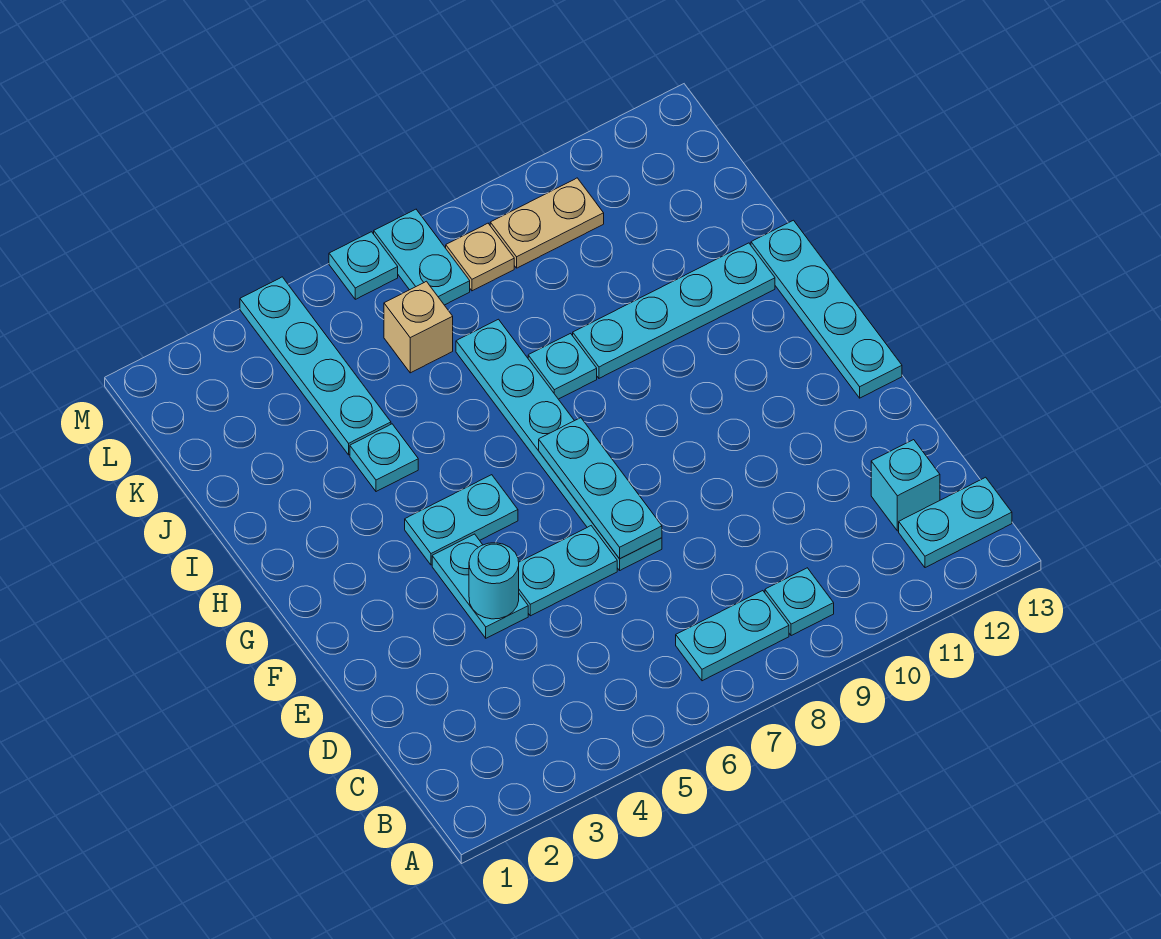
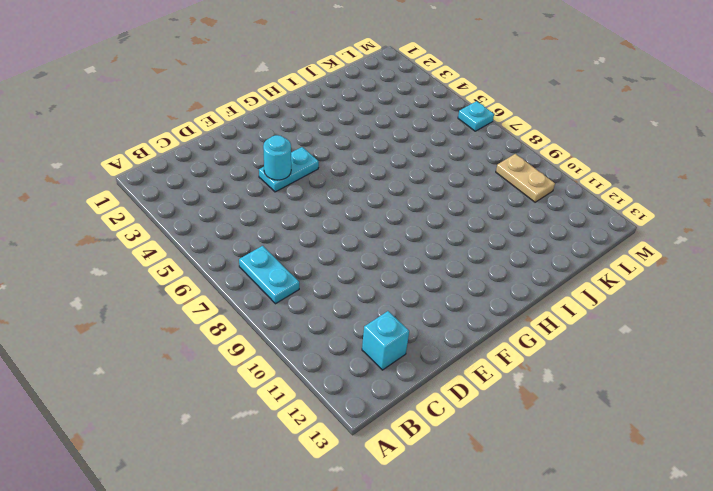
none -> cyan 1x1 plate [765,568,834,636]
none -> cyan 1x2 plate [899,477,1012,568]
none -> cyan 1x2 plate [519,526,617,616]

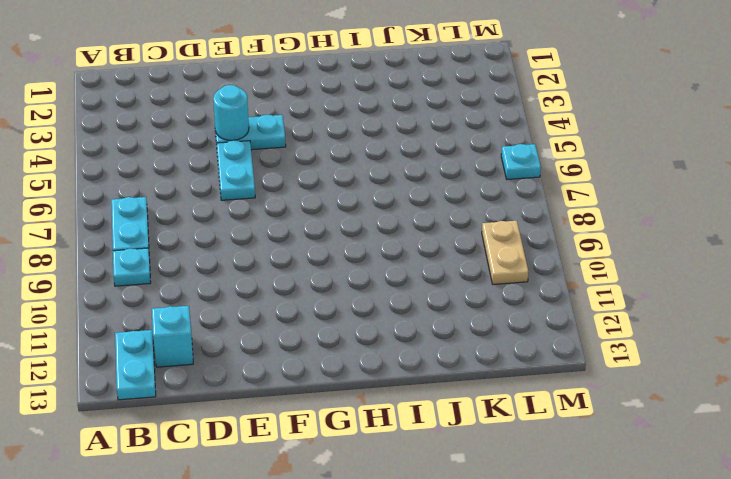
none -> cyan 1x6 plate [456,319,662,570]
none -> cyan 1x4 plate [751,220,902,398]
none -> cyan 1x2 plate [405,475,518,565]

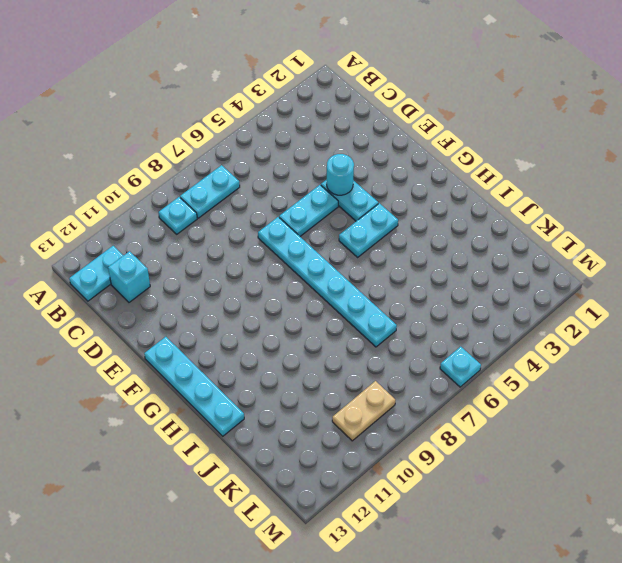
none -> cyan 1x1 plate [350,424,418,492]
none -> cyan 1x1 plate [528,334,597,399]
none -> cyan 1x4 plate [573,243,775,378]

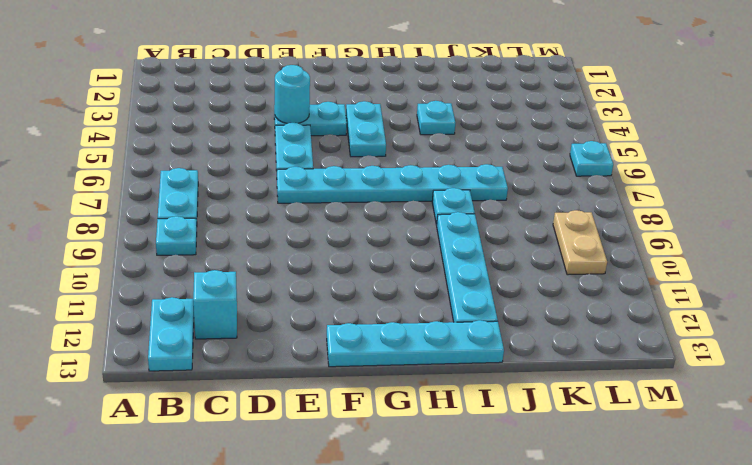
none -> cyan 1x4 plate [240,277,391,455]
none -> tan 1x1 brick [384,281,453,373]
none -> cyan 1x2 plate [374,209,470,305]

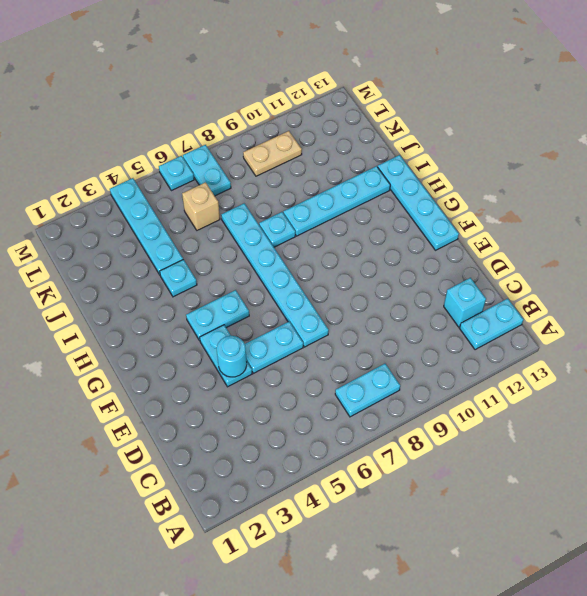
none -> cyan 1x1 plate [765,568,834,636]
none -> tan 1x1 plate [446,223,514,291]
none -> cyan 1x3 plate [539,418,662,559]

